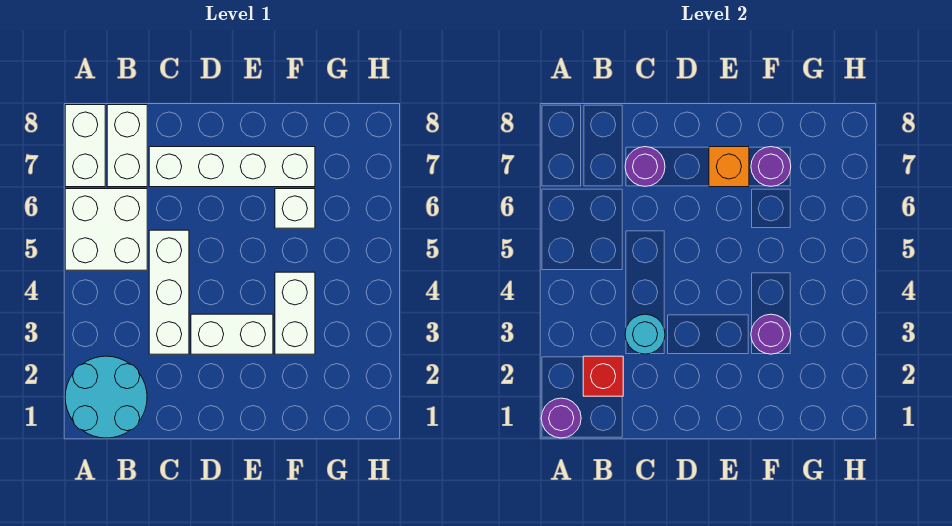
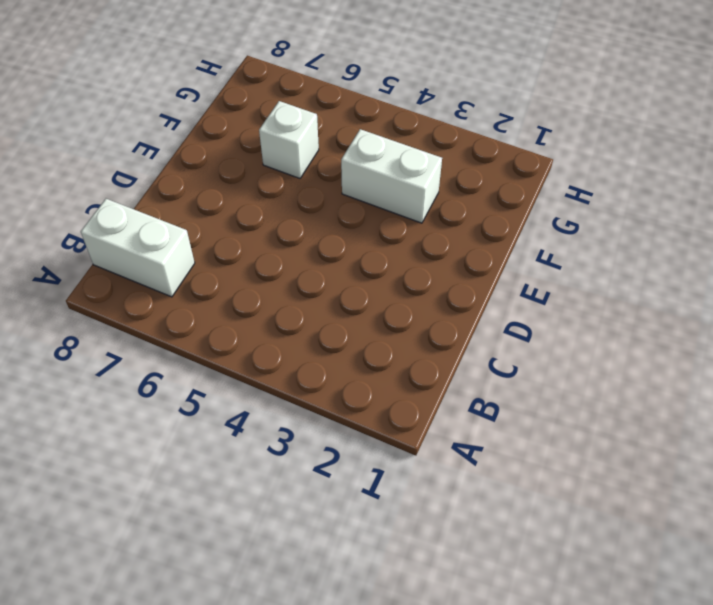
none -> cyan 2x2 round brick [65,356,147,438]
none -> white 2x2 brick [65,189,147,270]
none -> white 1x2 brick [65,105,105,187]

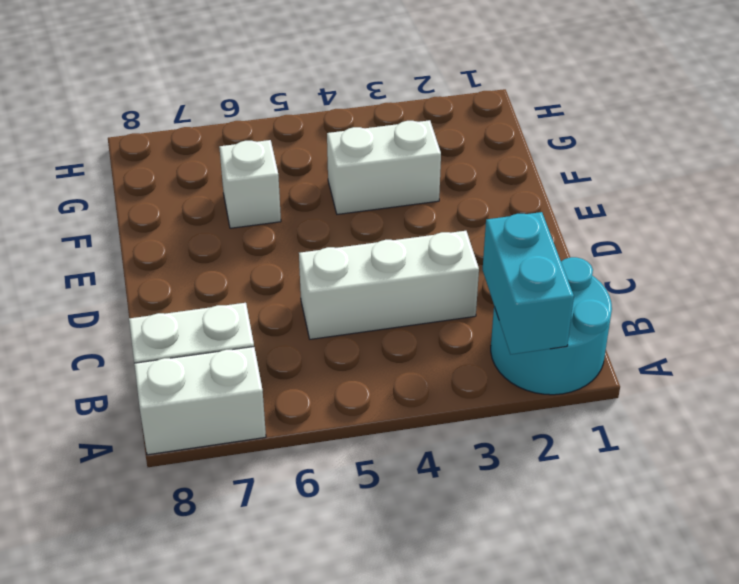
cyan 1x2 brick [483,212,574,354] -> red 1x1 brick [583,356,623,396]
none -> white 2x2 brick [65,189,147,270]
none -> white 1x4 brick [149,147,315,187]
none -> white 1x2 brick [191,314,273,354]

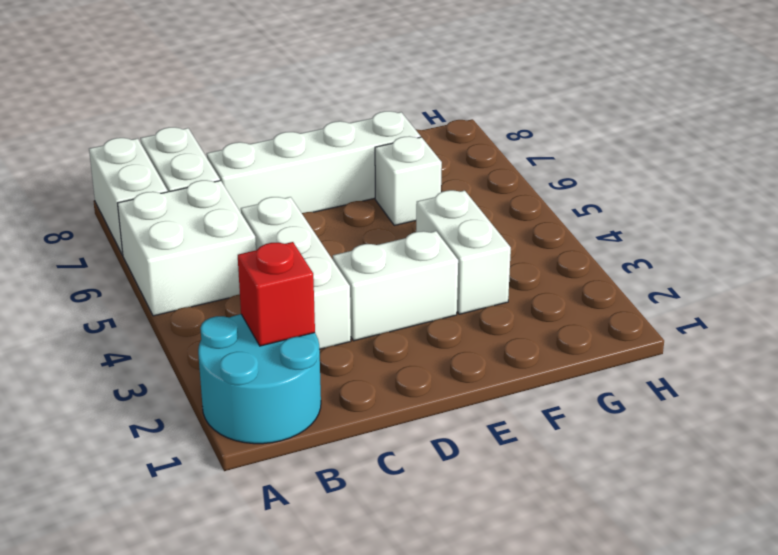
none -> purple 1x1 round brick [541,398,581,438]
none -> cyan 1x1 round brick [625,314,665,354]
none -> purple 1x1 round brick [625,147,665,186]

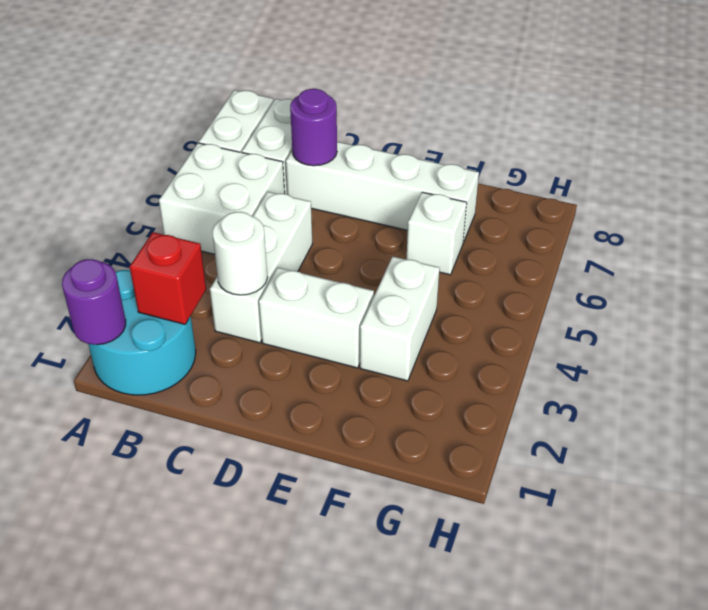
white 1x1 round brick [212,212,268,295] -> cyan 1x1 round brick [625,314,665,354]
none -> orange 1x1 brick [709,147,749,187]
none -> purple 1x1 round brick [751,314,791,354]
none -> purple 1x1 round brick [751,147,791,186]

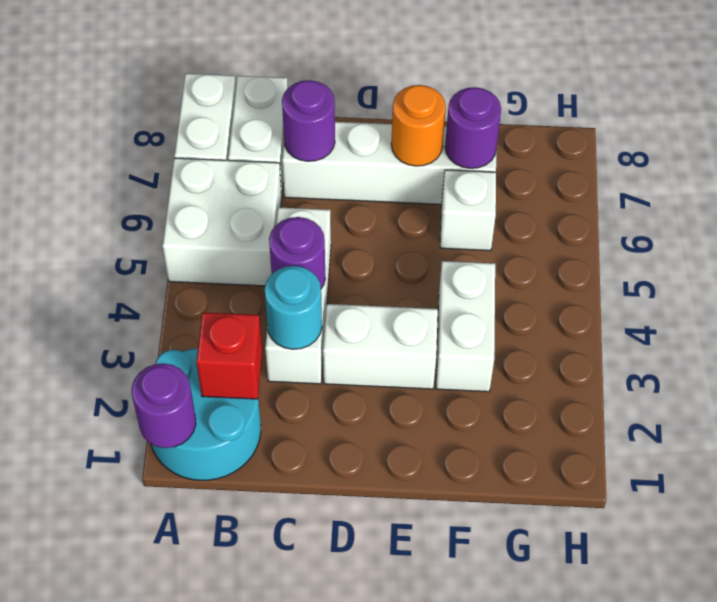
purple 1x1 round brick [269,217,325,288] -> purple 1x1 round brick moved to [751,314,791,354]
orange 1x1 round brick [391,85,446,166] -> orange 1x1 brick [709,147,749,187]

